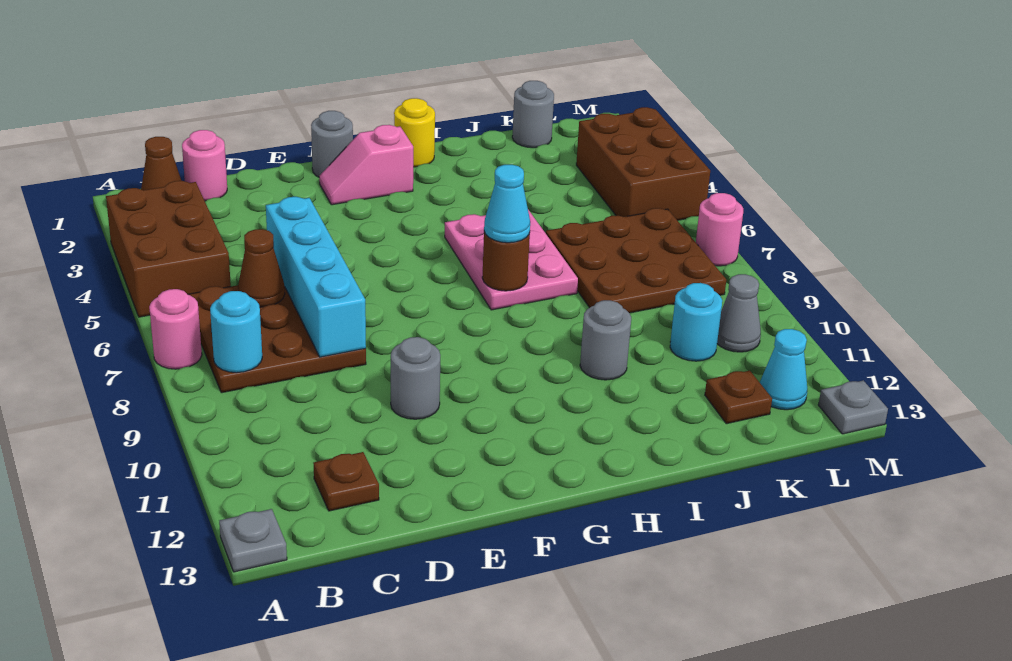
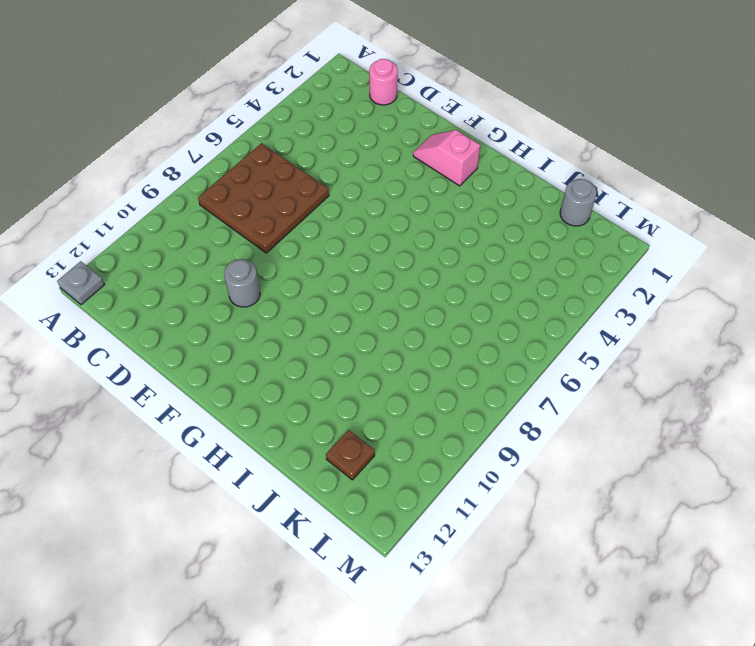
none -> brown 2x3 brick [106,181,231,317]
none -> pink 1x1 round brick [149,289,202,369]
none -> brown 1x1 cone [141,137,181,190]

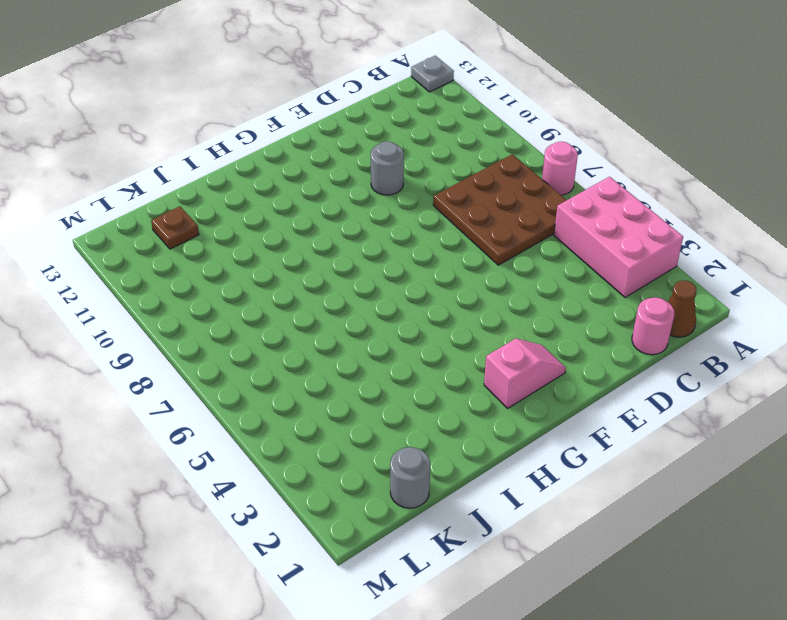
pink 2x3 brick [554,177,683,297] -> brown 2x3 brick [106,181,231,317]
none -> brown 1x1 plate [313,452,379,511]
none -> grey 1x1 round brick [311,111,353,177]
none -> yellow 1x1 round brick [394,98,435,167]

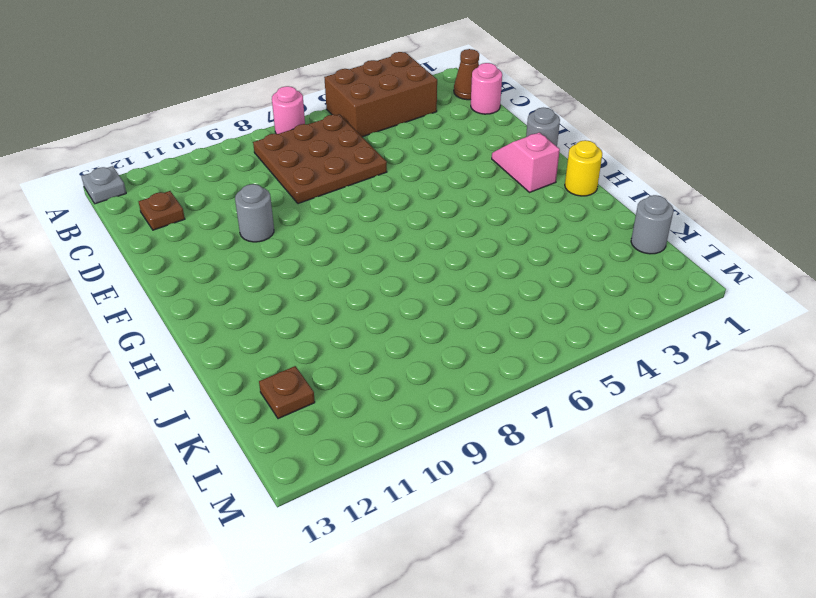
none -> pink 2x3 plate [445,210,578,310]
none -> grey 1x1 round brick [580,300,631,380]
none -> brown 3x3 plate [546,208,726,313]

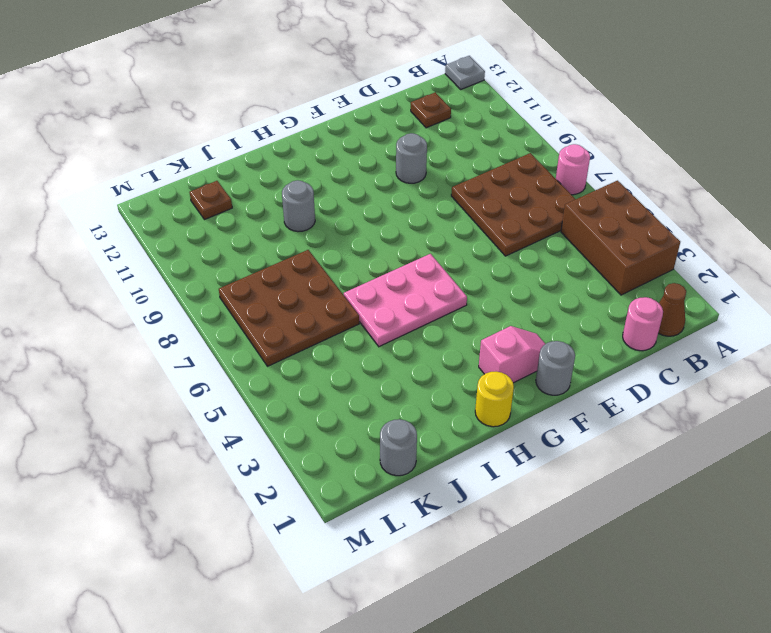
pink 2x3 plate [344,254,467,347] -> pink 2x3 plate turned to [445,210,578,310]
none -> cyan 1x1 round brick [670,283,722,361]
none -> brown 2x3 brick [576,107,710,220]
none -> grey 1x1 cone [717,274,761,352]

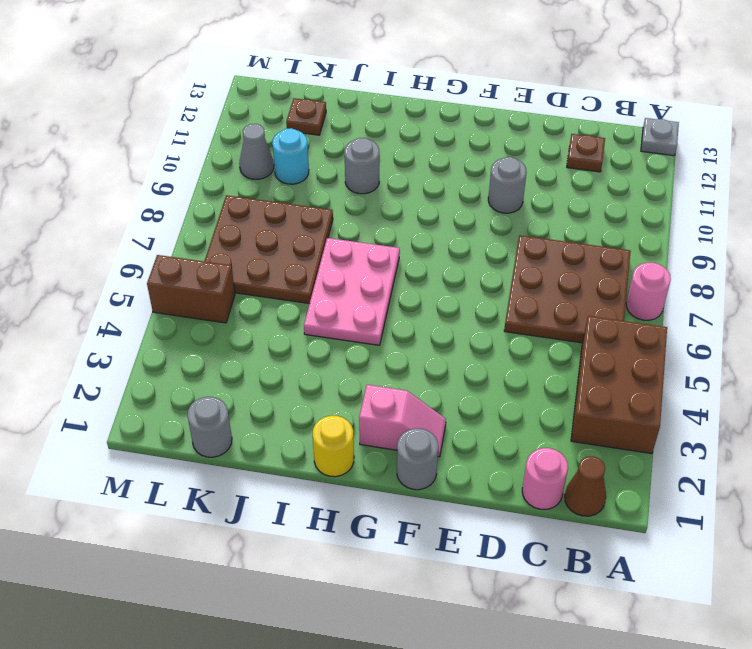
brown 1x2 brick [147,255,235,323] -> brown 2x3 brick [576,107,710,220]
none -> cyan 1x1 cone [760,329,807,410]
none -> pink 1x1 round brick [696,193,743,266]
none -> grey 1x1 plate [818,380,888,434]

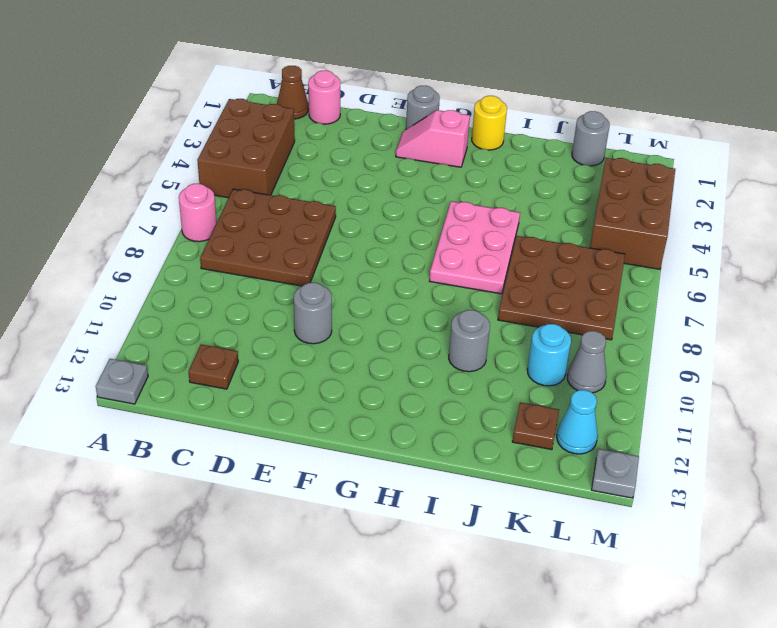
none -> pink 1x1 round brick [696,193,743,266]
none -> cyan 1x1 round brick [210,291,262,373]
none -> brown 1x1 cone [238,229,285,307]

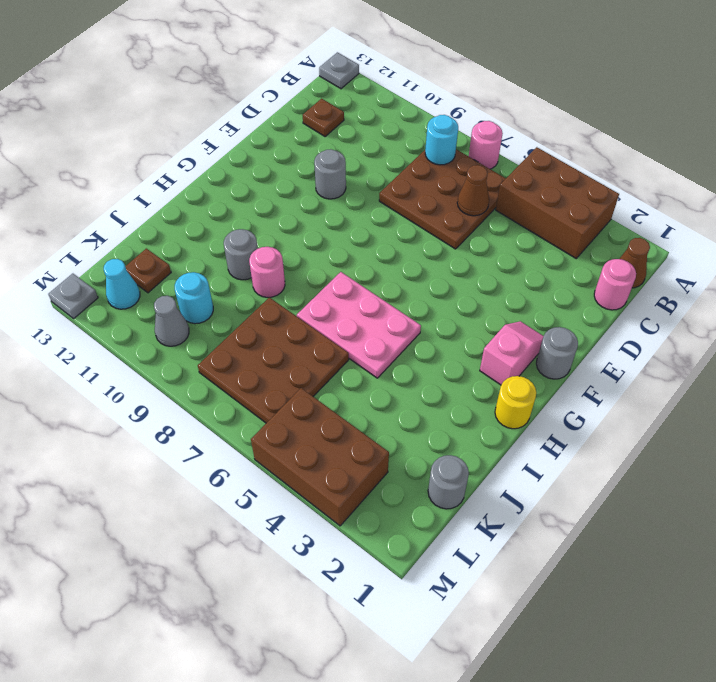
pink 1x1 round brick [249,247,285,297] -> pink 1x1 round brick moved to [696,193,743,266]
none -> cyan 1x4 brick [266,197,366,357]
none -> brown 1x1 round brick [482,232,530,291]
none -> cyan 1x1 cone [484,165,530,243]

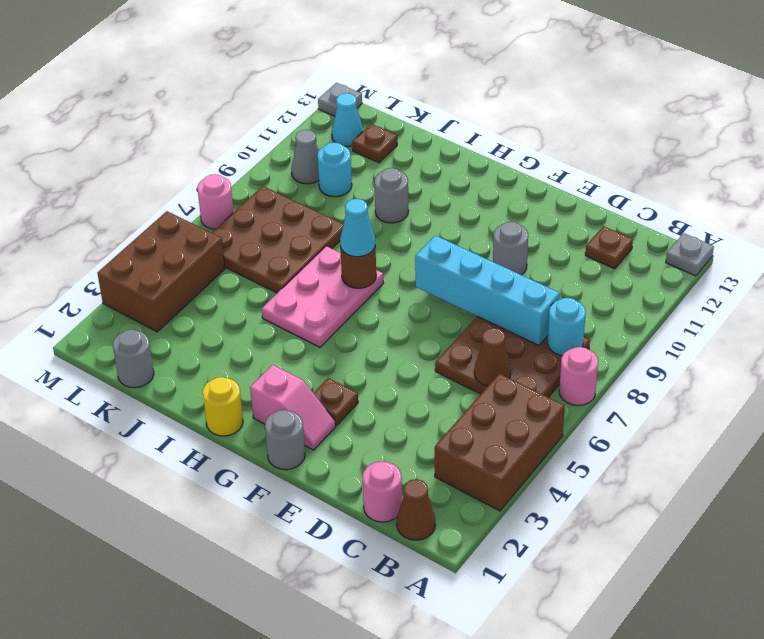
cyan 1x4 brick [415,235,560,345] -> cyan 1x4 brick turned to [266,197,366,357]
brown 1x1 plate [314,378,358,425] -> none

